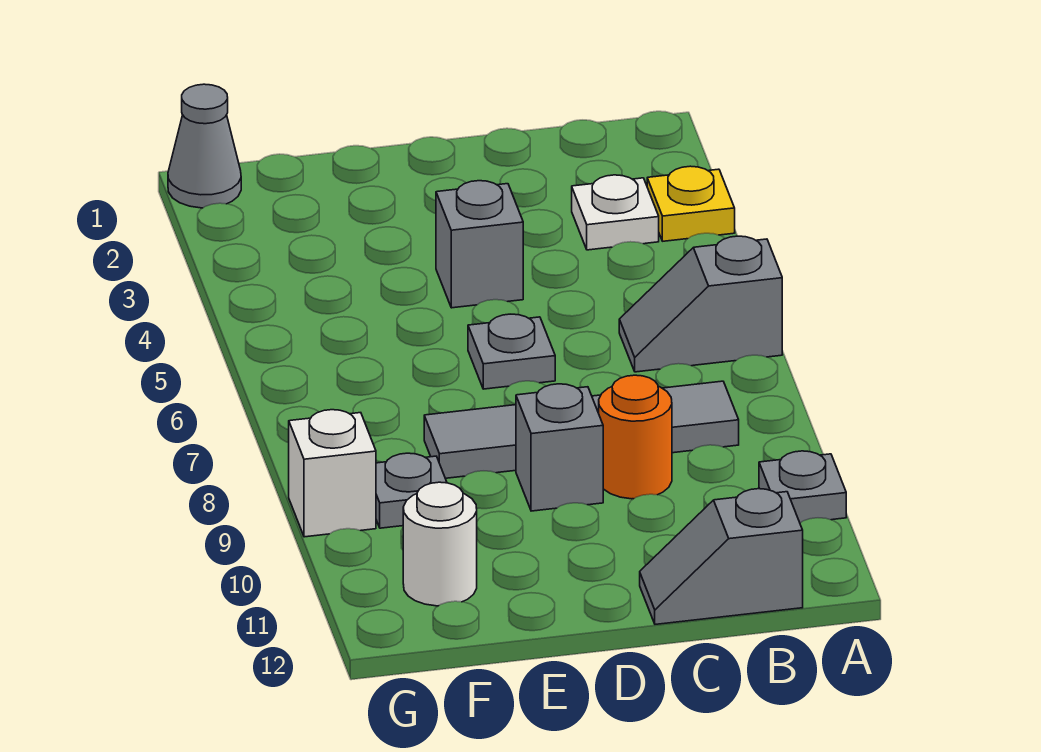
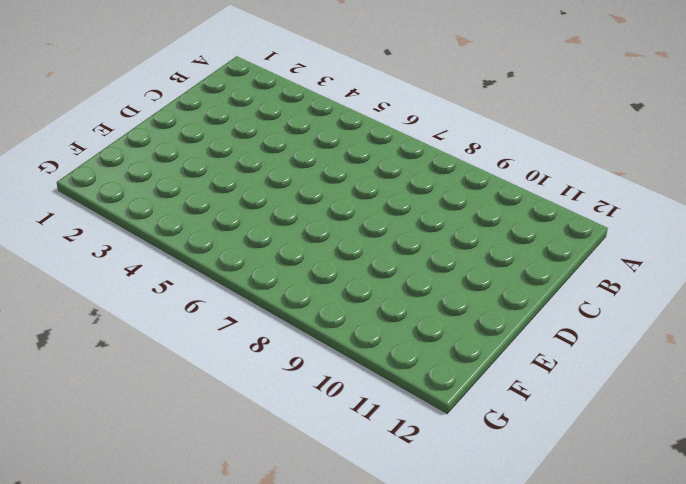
none -> yellow 1x1 plate [647,166,735,241]
none -> grey 1x2 slope [619,236,782,372]
none -> grey 1x1 plate [759,451,846,523]

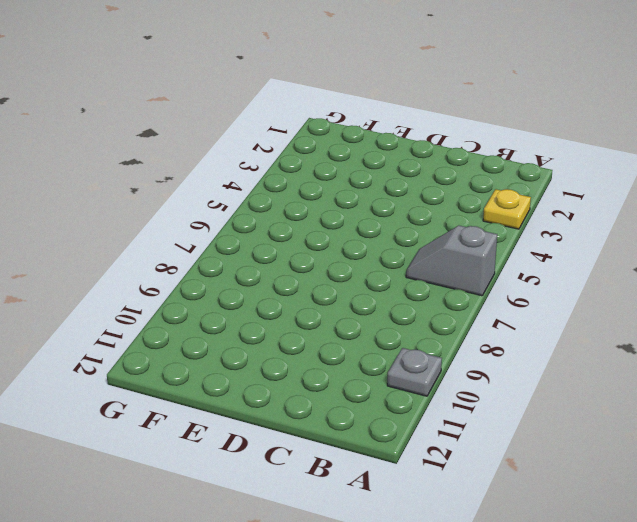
none -> white 1x1 plate [572,175,659,250]
none -> grey 1x4 tile [424,381,739,478]
none -> grey 1x2 slope [640,489,803,624]

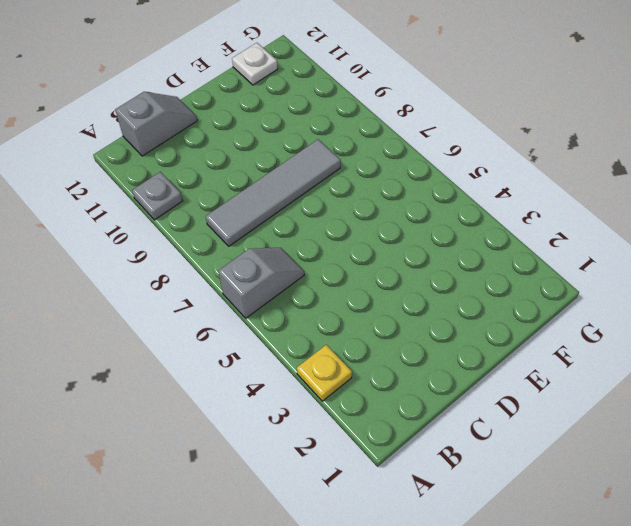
white 1x1 plate [232,43,278,85] -> white 1x1 plate moved to [572,175,659,250]
none -> orange 1x1 round brick [599,375,672,499]
none -> grey 1x1 brick [436,181,523,308]
none -> grey 1x1 plate [468,314,555,389]

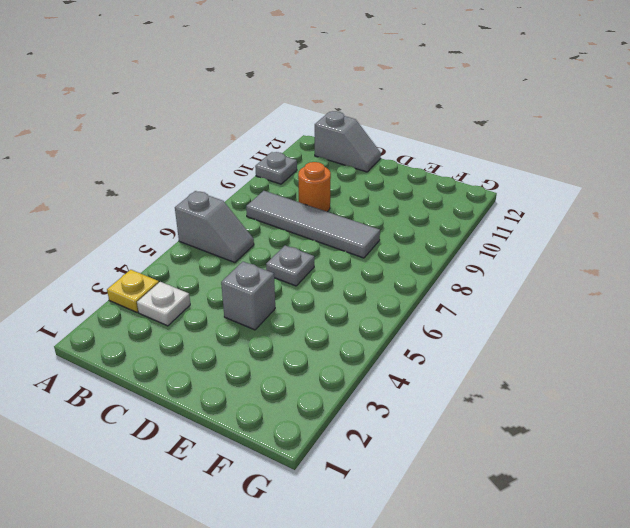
none -> grey 1x1 brick [516,384,603,511]
none -> grey 1x1 plate [376,453,447,528]
none -> white 1x1 round brick [403,482,477,606]

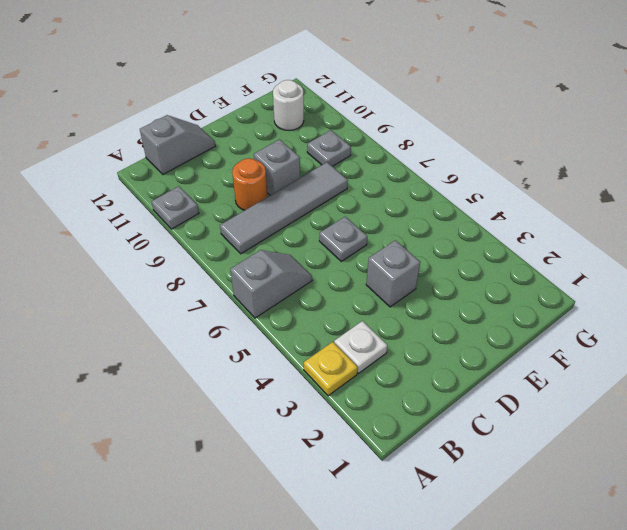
none -> grey 1x1 cone [168,84,241,208]
none -> white 1x1 brick [289,410,376,537]

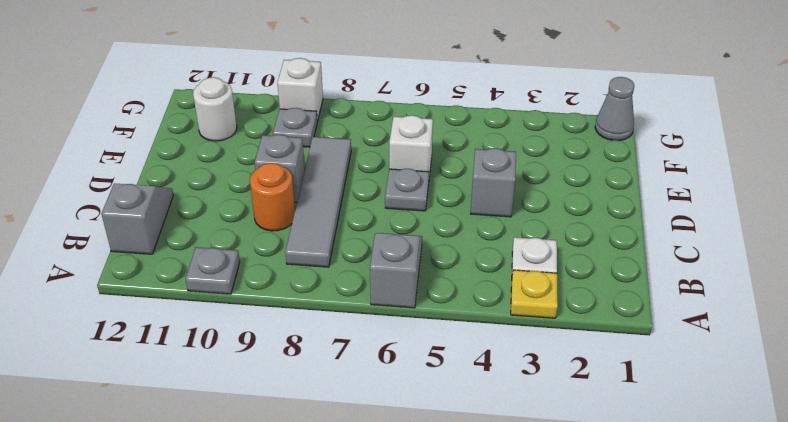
white 1x1 brick [389,115,433,177] -> none

